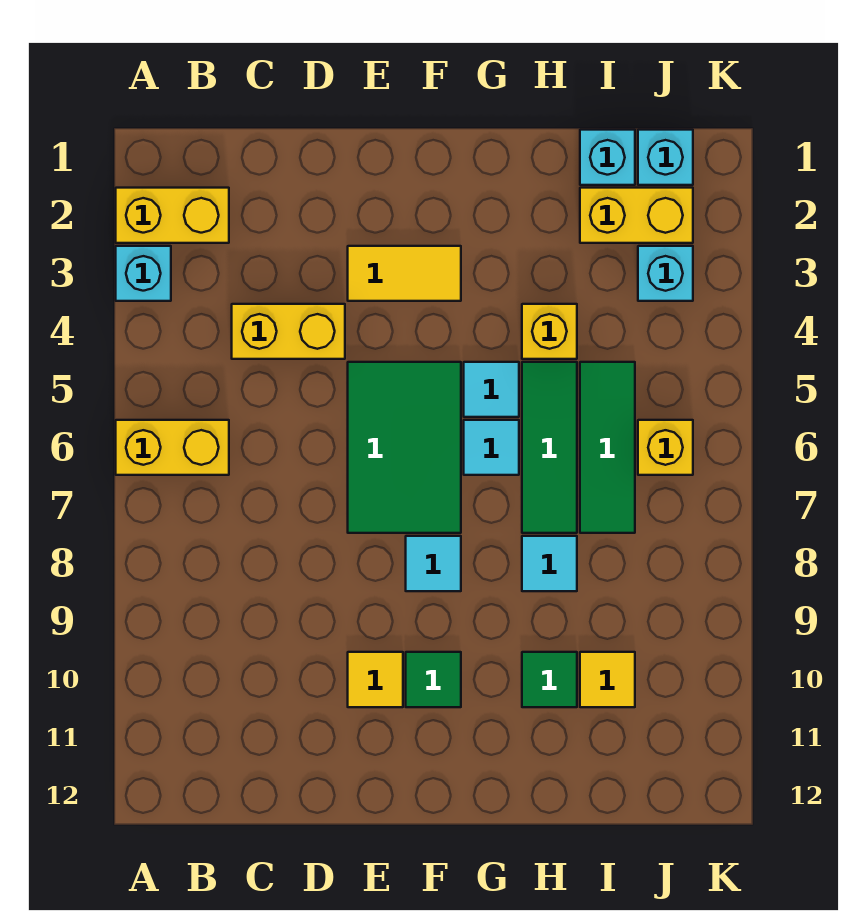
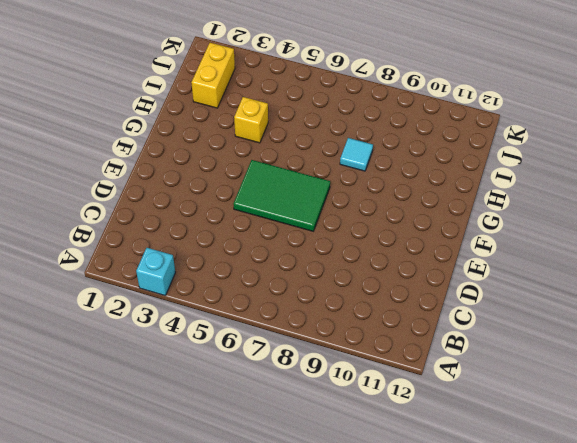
none -> yellow 1x2 brick [116,188,229,243]
none -> yellow 1x2 brick [116,420,229,475]
none -> yellow 1x2 brick [232,304,345,359]

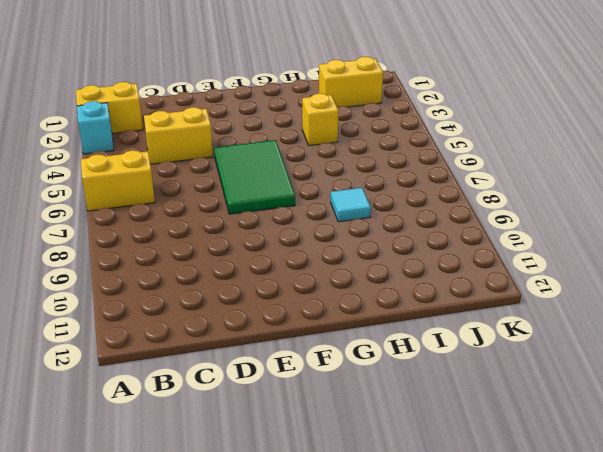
none -> yellow 1x2 tile [348,246,461,301]
none -> yellow 1x1 tile [348,652,403,707]
none -> cyan 1x1 tile [406,536,461,591]

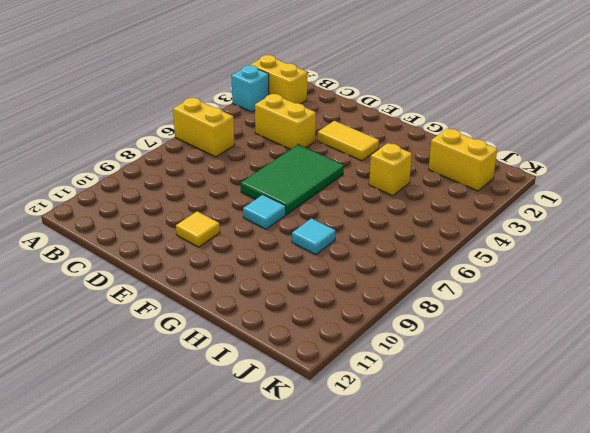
none -> green 1x1 tile [406,652,461,707]
none -> cyan 1x1 tile [464,362,519,417]
none -> cyan 1x1 tile [464,420,519,475]

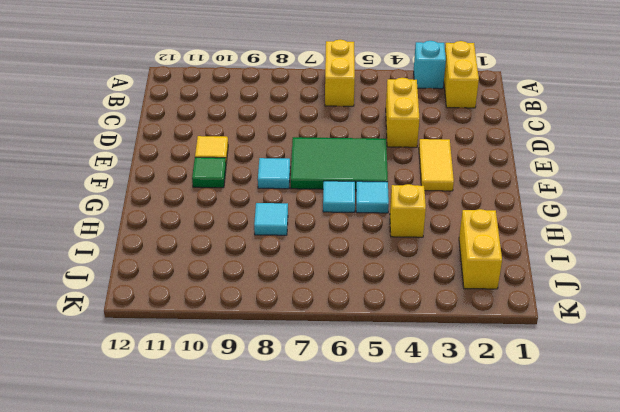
none -> green 1x3 tile [522,362,577,533]
none -> green 1x1 tile [522,652,577,707]
none -> cyan 1x1 brick [580,130,635,185]

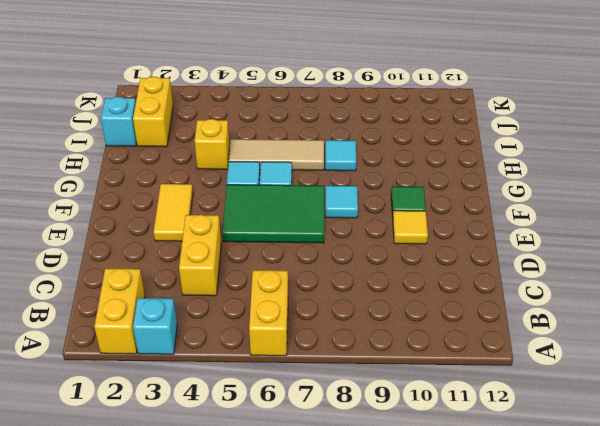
tan 1x3 tile [229,139,324,170] -> green 1x3 tile [522,362,577,533]
none -> green 1x1 tile [522,652,577,707]
none -> green 1x3 tile [580,362,635,533]
none -> yellow 1x1 tile [580,652,635,707]

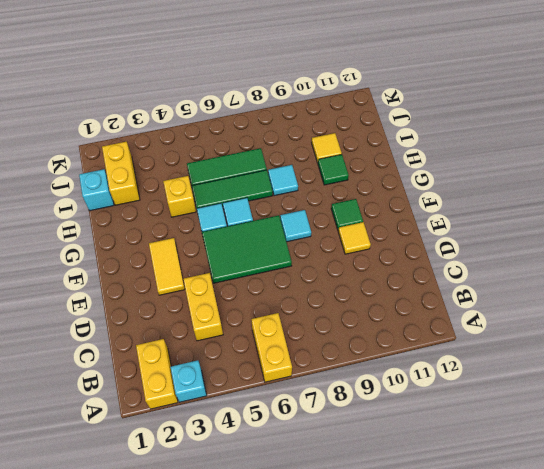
none -> cyan 1x1 brick [638,130,693,185]
none -> cyan 1x1 brick [638,246,693,301]
none -> yellow 1x1 brick [638,420,693,475]

